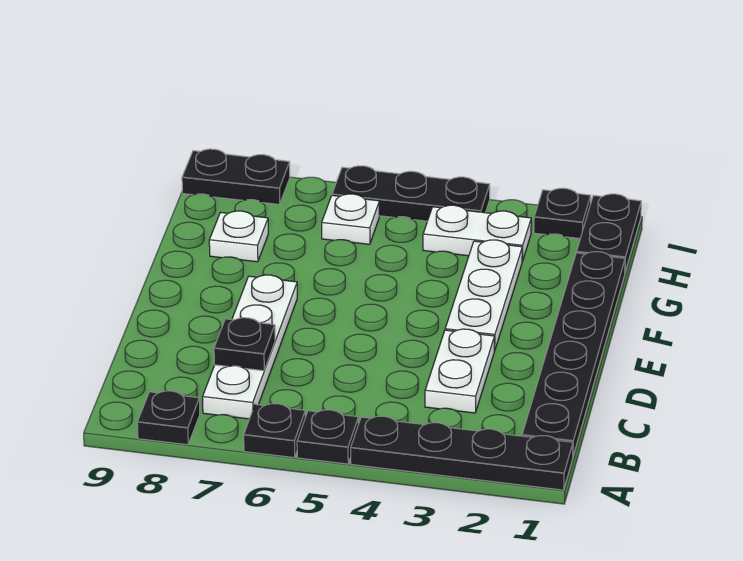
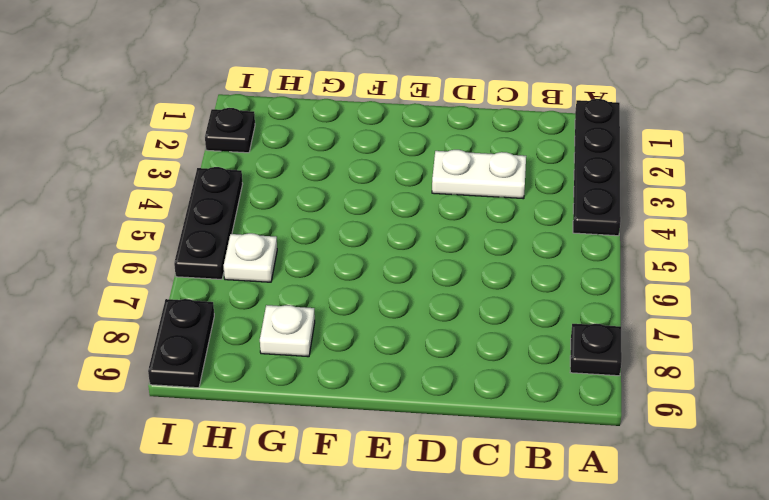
none -> black 1x1 plate [297,410,358,464]
none -> black 1x1 plate [244,404,305,458]
none -> black 1x6 plate [522,252,625,456]

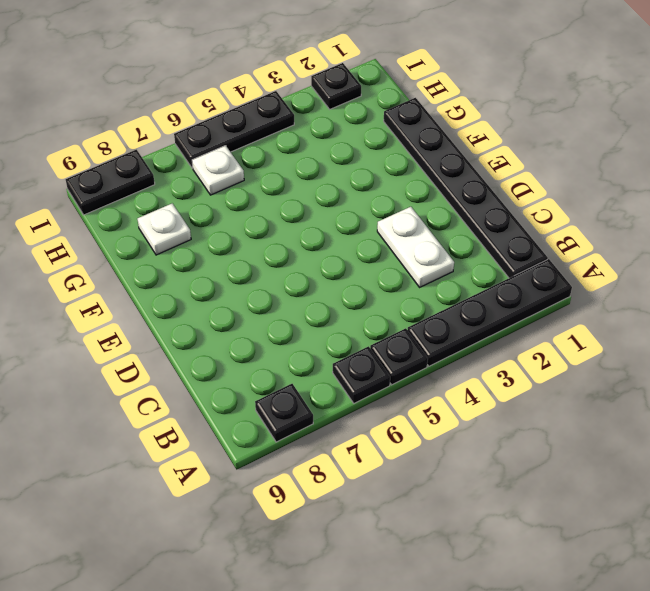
none -> white 1x4 plate [203,275,297,419]
none -> white 1x3 plate [445,240,522,351]
none -> black 1x2 plate [577,194,641,272]

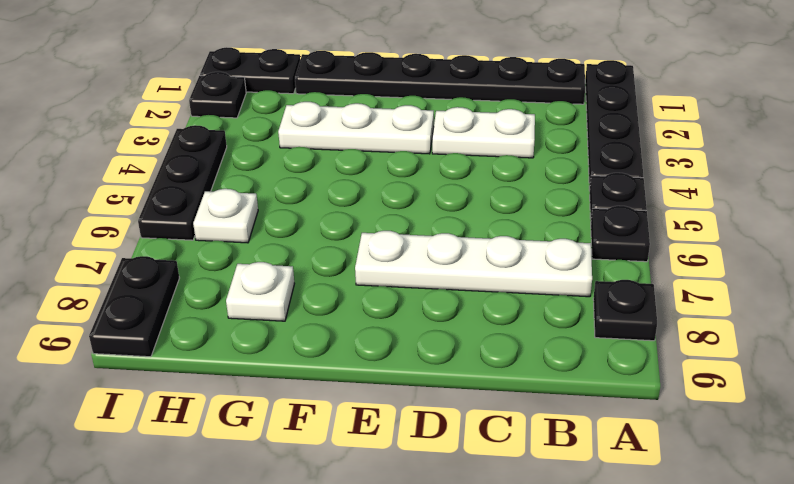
none -> white 1x2 plate [423,205,531,261]
none -> black 1x1 plate [214,318,275,371]

